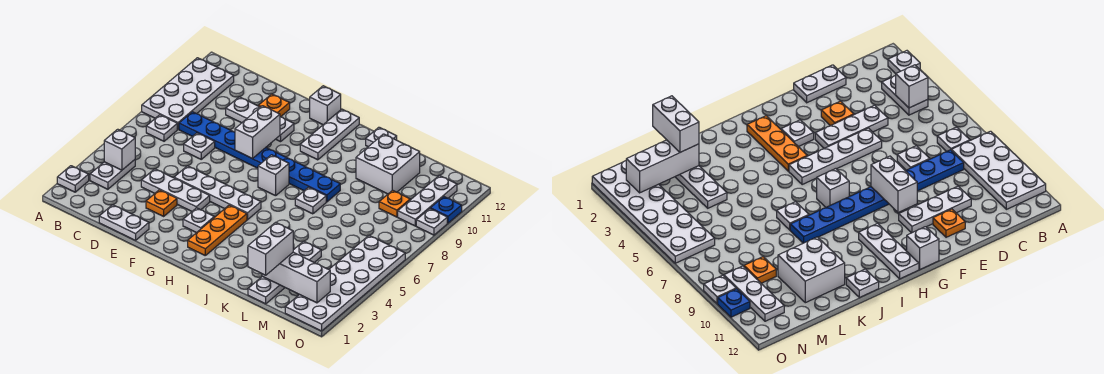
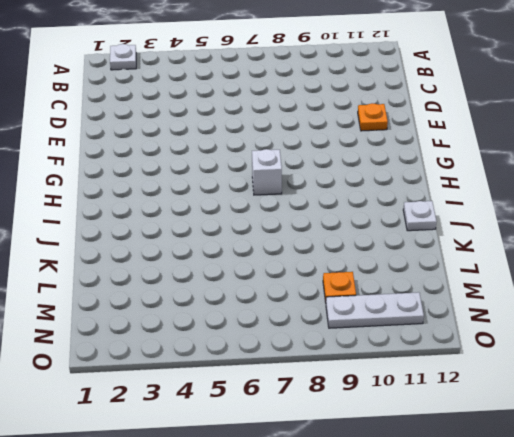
none -> white 2x4 plate [142,58,234,129]
none -> white 1x2 plate [90,160,135,189]
none -> white 1x1 plate [146,115,177,141]
none -> blue 1x8 plate [179,112,340,202]

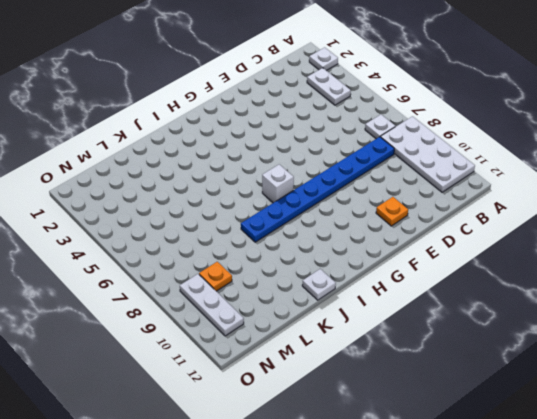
none -> white 1x2 plate [99,205,149,240]
none -> white 1x3 plate [141,169,210,211]
none -> white 1x1 plate [184,133,215,159]
none -> white 1x3 plate [226,97,294,142]

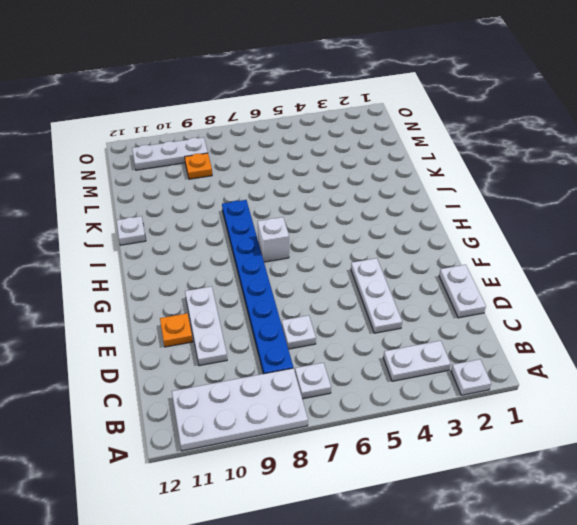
none -> orange 1x1 plate [146,190,177,216]
none -> white 1x4 plate [174,166,261,220]
none -> white 1x1 plate [183,208,214,233]
none -> white 1x1 brick [310,86,341,125]

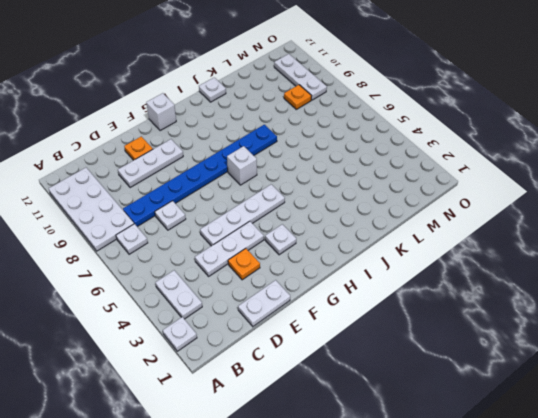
none -> orange 1x3 plate [188,205,247,255]
none -> white 1x3 plate [300,109,359,160]
none -> white 1x1 plate [295,187,326,214]
none -> white 2x2 brick [356,134,420,194]

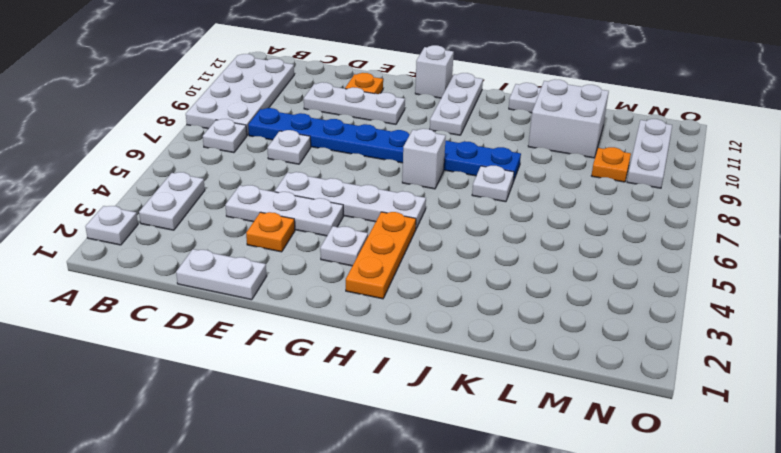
none -> white 1x4 plate [248,241,321,304]
none -> white 2x6 plate [285,235,405,331]
none -> white 1x1 plate [416,209,447,235]
none -> blue 1x1 plate [430,197,462,223]

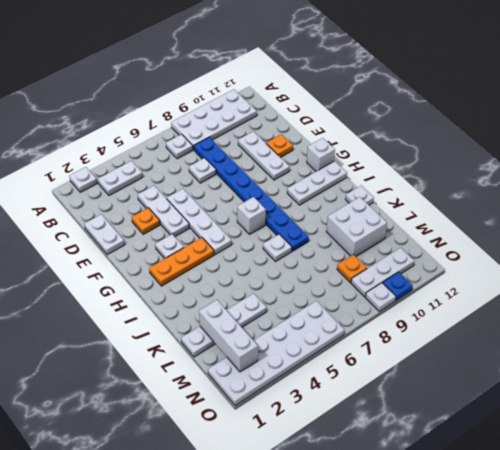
none -> white 1x1 brick [104,129,135,170]
none -> white 1x2 brick [235,106,280,158]
none -> white 1x2 brick [248,222,293,275]

